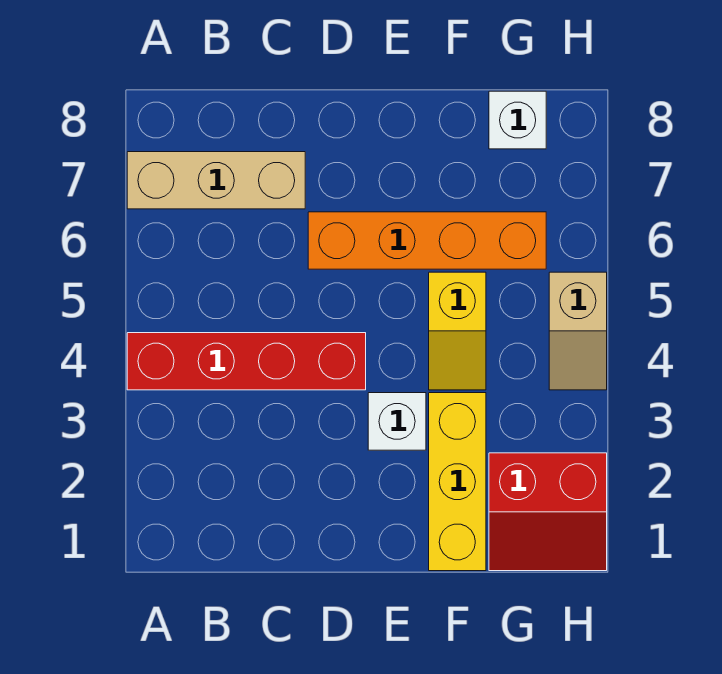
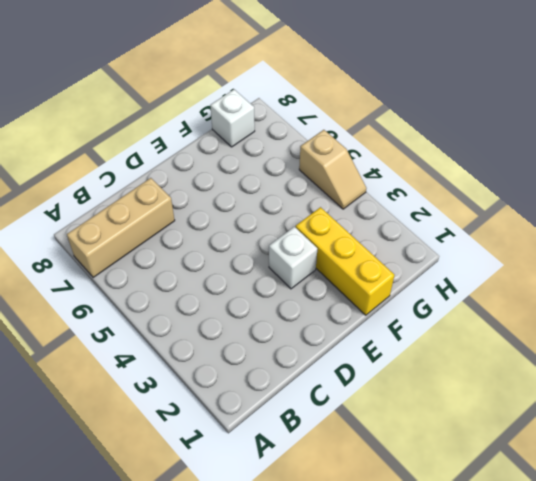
none -> red 1x4 brick [127,333,366,390]
none -> orange 1x4 brick [308,212,546,269]

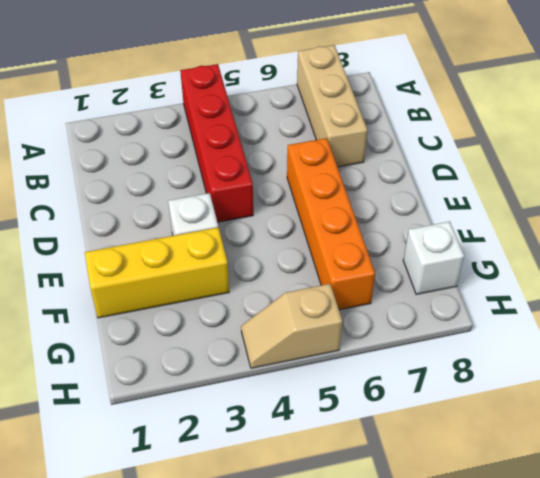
none -> yellow 1x2 slope [429,272,486,390]
none -> red 2x2 slope [489,453,607,571]

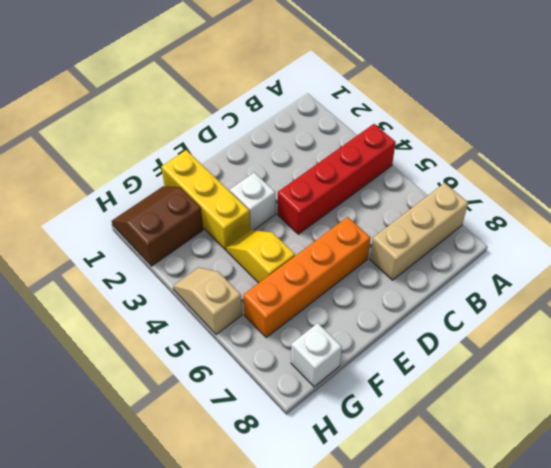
brown 2x2 slope [112,186,203,266] -> red 2x2 slope [489,453,607,571]

